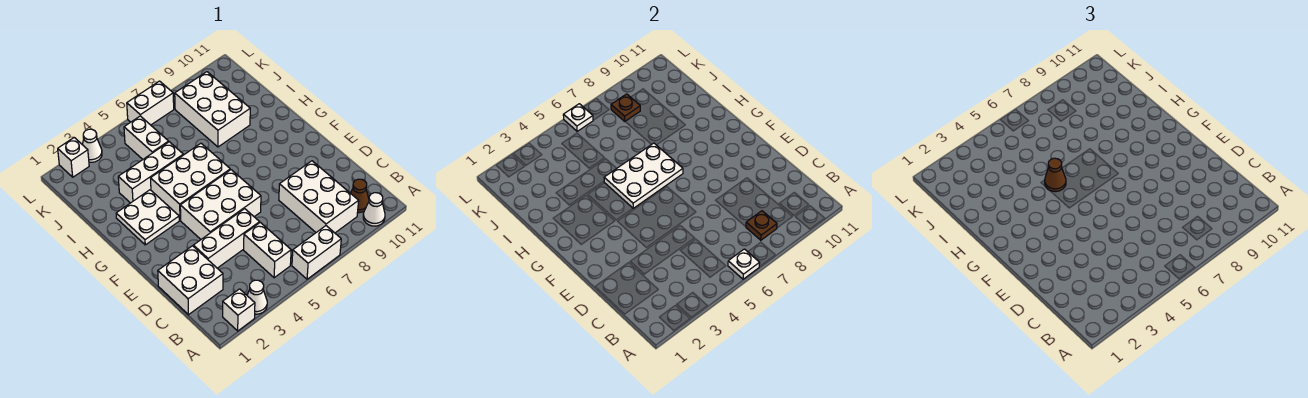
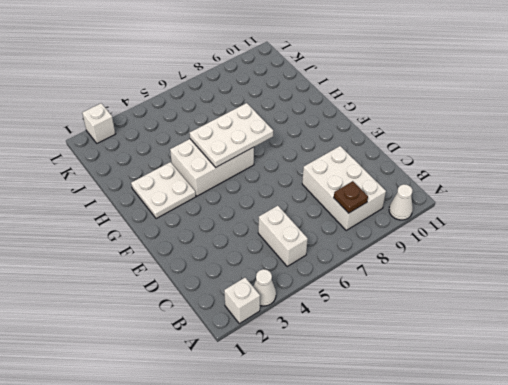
none -> white 1x2 brick [292,226,341,279]
none -> brown 1x1 cone [351,179,369,213]
none -> white 2x2 brick [158,246,223,315]

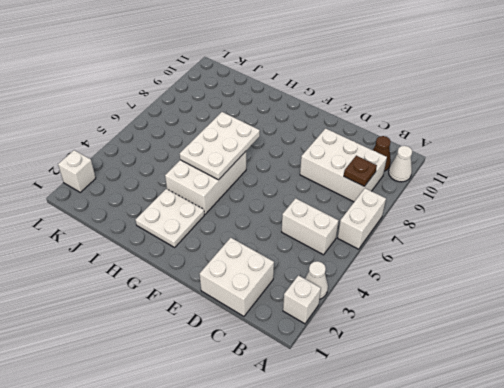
none -> white 1x3 brick [193,209,260,268]
none -> white 2x3 brick [180,170,261,239]
none -> white 1x3 brick [118,142,183,203]

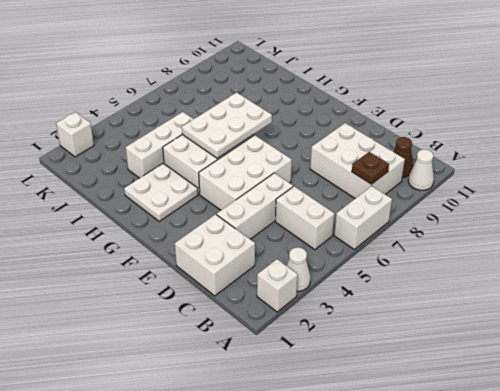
none -> white 2x3 brick [175,72,250,147]
none -> white 1x2 brick [124,116,169,159]
none -> white 1x1 cone [82,129,102,162]

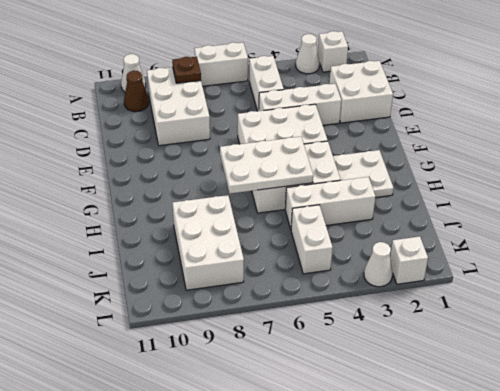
none -> white 1x2 brick [127,81,174,125]
none -> white 1x1 plate [728,249,760,279]
none -> brown 1x1 plate [611,94,640,121]

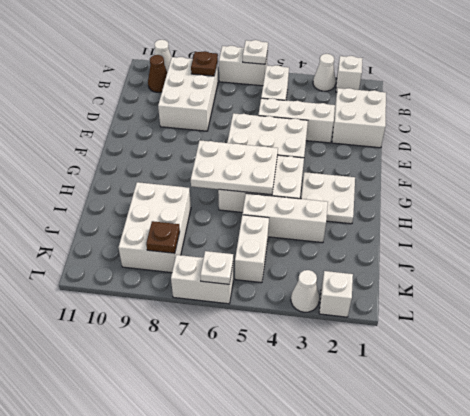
none -> brown 1x1 cone [1045,158,1066,192]

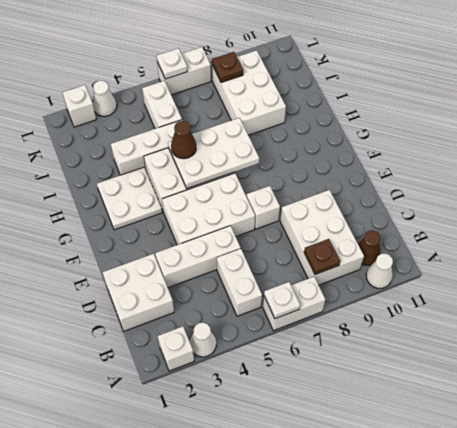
white 1x1 brick [246,186,280,229] -> none

